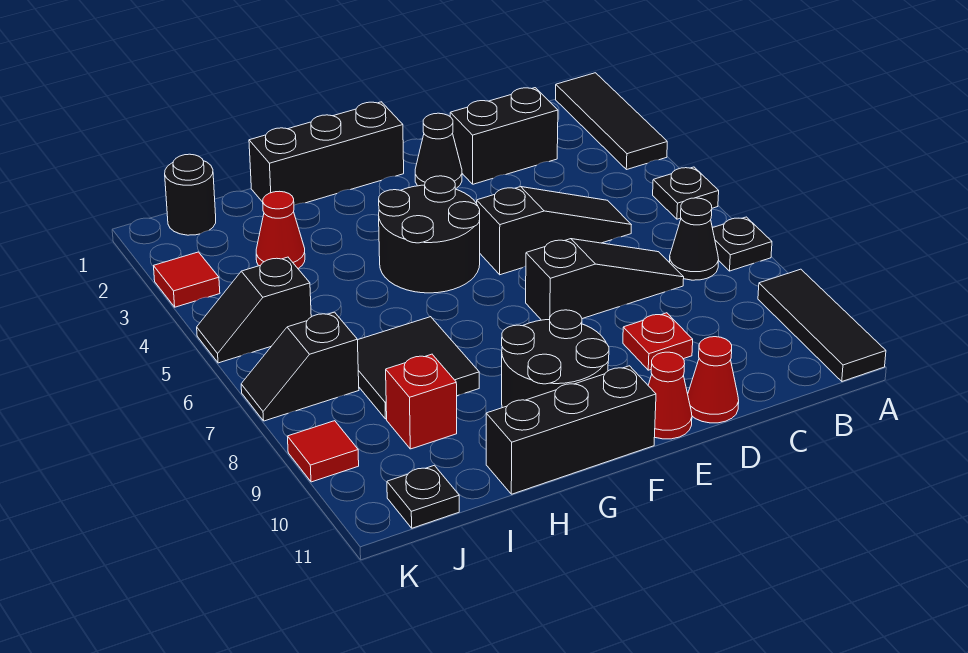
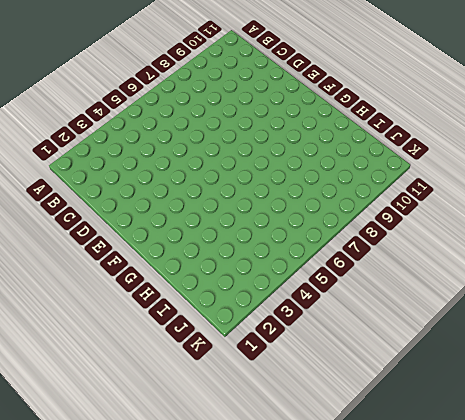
none -> black 1x3 tile [556,73,667,170]
none -> black 1x1 plate [653,167,719,219]
none -> black 1x1 plate [713,217,772,271]

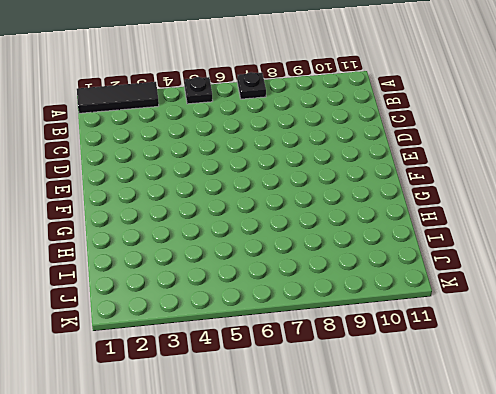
none -> black 1x3 tile [758,269,886,381]
none -> black 1x1 cone [669,198,719,280]
none -> black 1x2 brick [450,88,558,184]

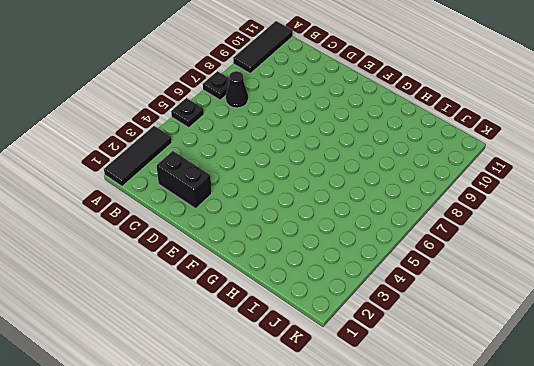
none -> black 1x3 slope [477,187,631,275]
none -> black 1x3 slope [526,239,684,320]
none -> red 1x1 plate [623,313,693,370]

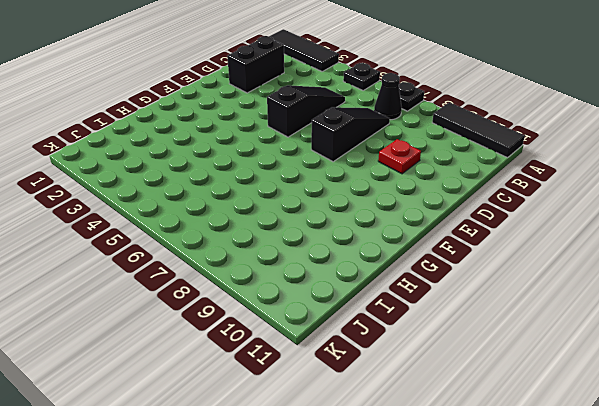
none -> red 1x1 cone [688,337,739,423]
none -> black 1x1 cone [415,113,462,189]
none -> red 1x1 cone [648,352,692,439]

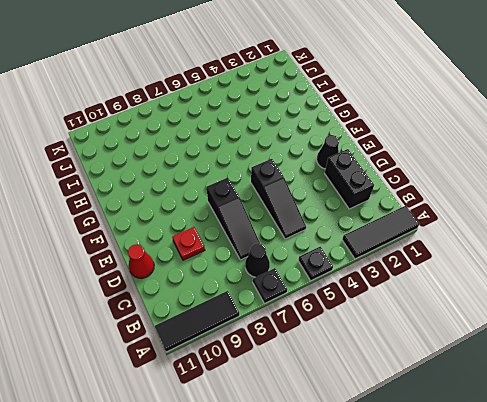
none -> red 1x1 cone [648,352,692,439]
none -> black 1x3 brick [249,102,404,205]
none -> black 2x2 round brick [379,176,480,293]

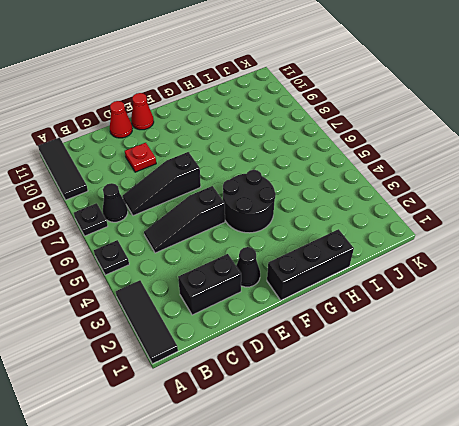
none -> black 2x2 round brick [502,310,609,408]
none -> black 1x3 brick [486,366,656,494]
none -> black 2x2 tile [358,317,479,419]

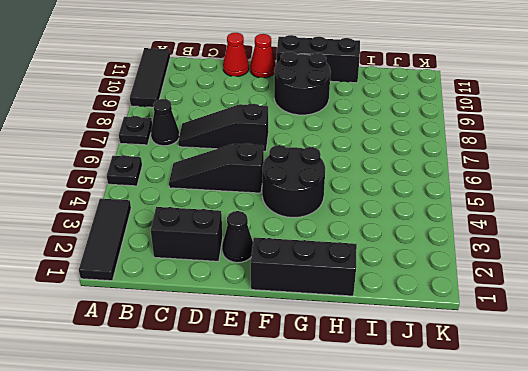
none -> red 1x1 plate [623,313,693,370]
none -> black 2x2 tile [358,317,479,419]
none -> red 1x1 cone [256,191,305,269]

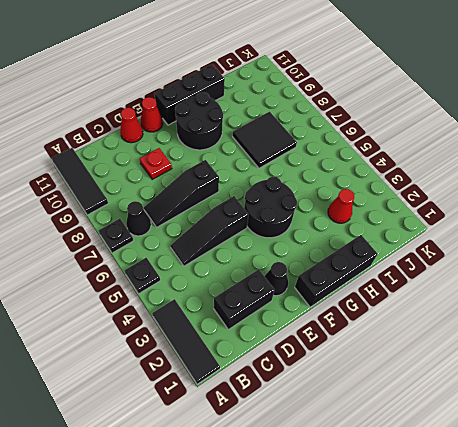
none -> red 1x1 brick [386,354,457,449]
none -> black 1x1 round brick [165,154,216,235]
none -> black 1x2 slope [197,257,311,363]

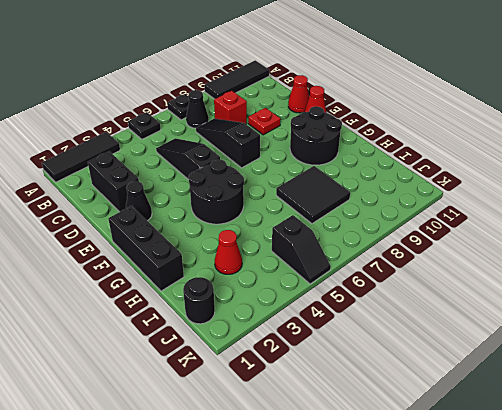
red 1x1 brick [214,91,247,124] -> red 1x1 brick moved to [386,354,457,449]
none -> black 1x3 brick [486,366,656,494]
none -> black 1x2 slope [241,312,359,421]
none -> black 1x1 plate [387,465,459,528]

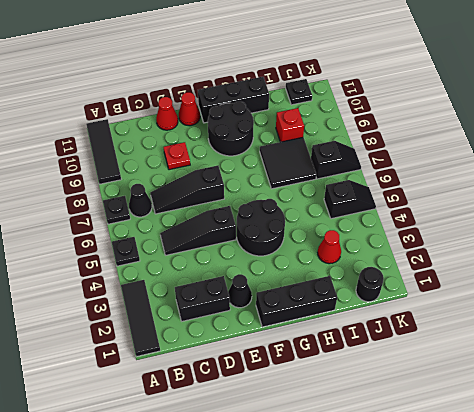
none -> red 1x1 tile [154,252,220,307]
none -> red 1x1 tile [287,421,359,482]

